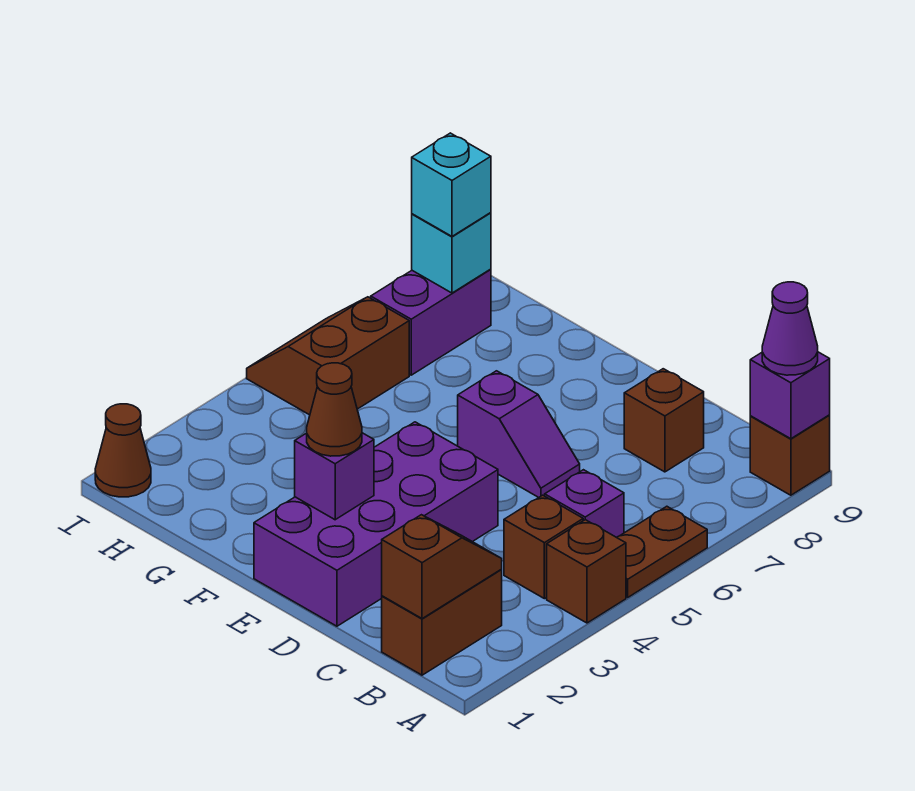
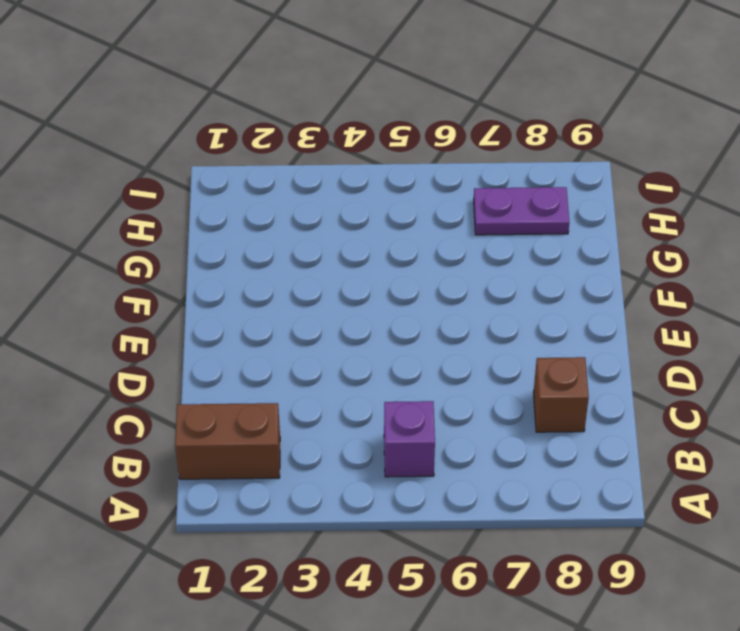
purple 1x2 plate [474,187,569,235] -> purple 1x2 brick [371,269,491,375]
none -> brown 1x1 brick [547,520,626,623]
none -> brown 1x2 plate [617,506,707,597]
none -> brown 1x1 brick [750,415,830,495]

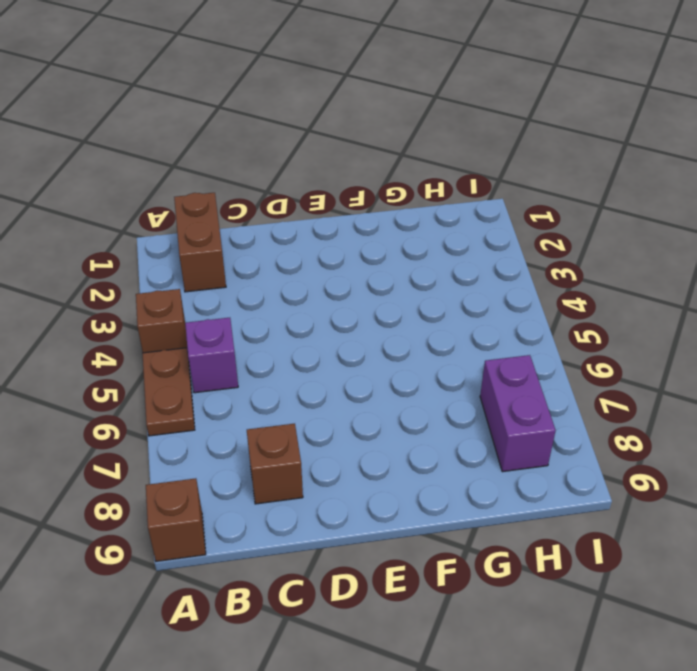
none -> brown 1x1 brick [504,495,583,599]
none -> purple 2x4 brick [254,422,498,626]
none -> purple 1x2 slope [458,371,580,498]

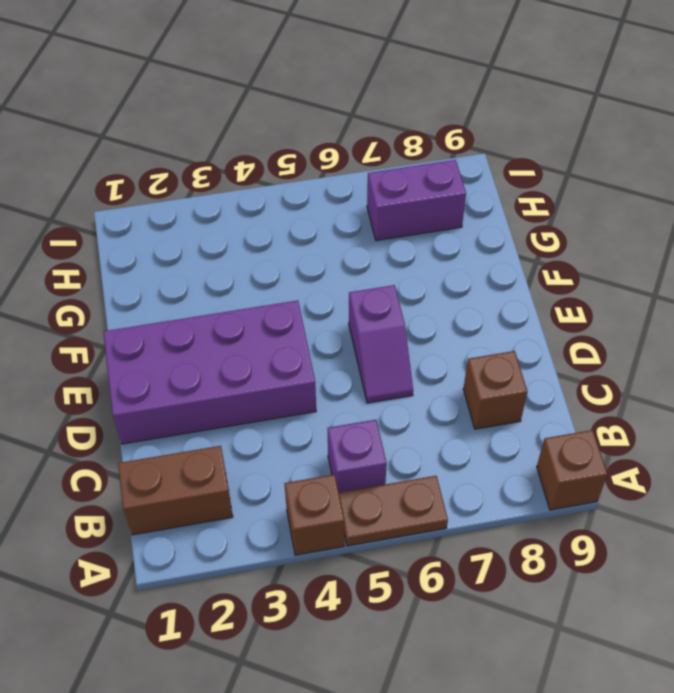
none -> brown 1x1 brick [504,495,583,599]
none -> brown 2x2 slope [247,297,409,415]
none -> brown 1x1 cone [95,404,151,497]

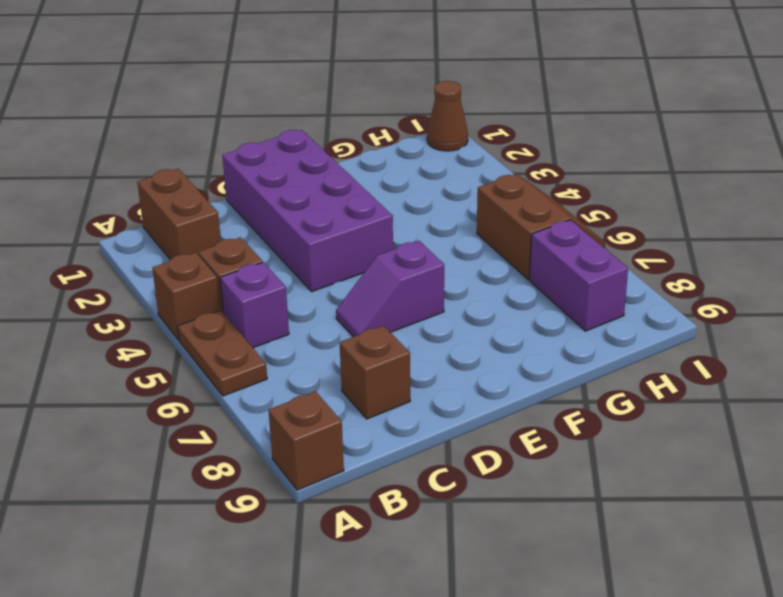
none -> purple 1x1 brick [750,352,830,439]
none -> brown 1x2 slope [382,515,502,619]
none -> purple 1x1 brick [295,433,374,520]

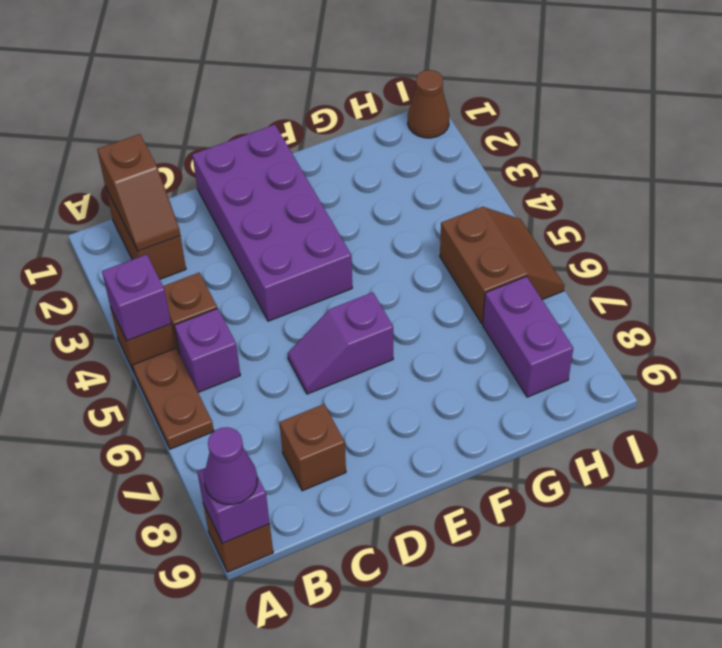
purple 1x1 brick [102,254,171,341] -> purple 1x1 brick moved to [295,433,374,520]
none -> cyan 1x1 brick [412,213,491,293]
none -> brown 1x1 cone [307,363,362,456]
none -> cyan 1x1 brick [412,133,491,236]

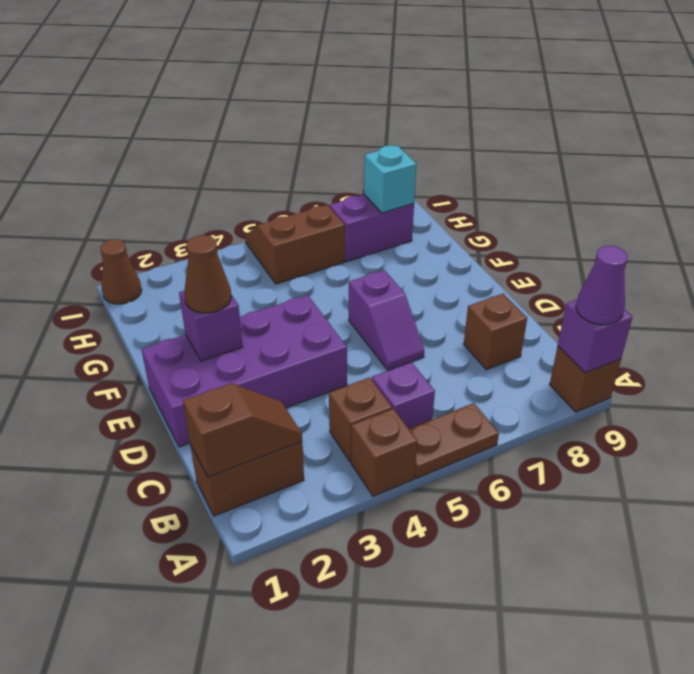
none -> cyan 1x1 brick [412,133,491,236]

